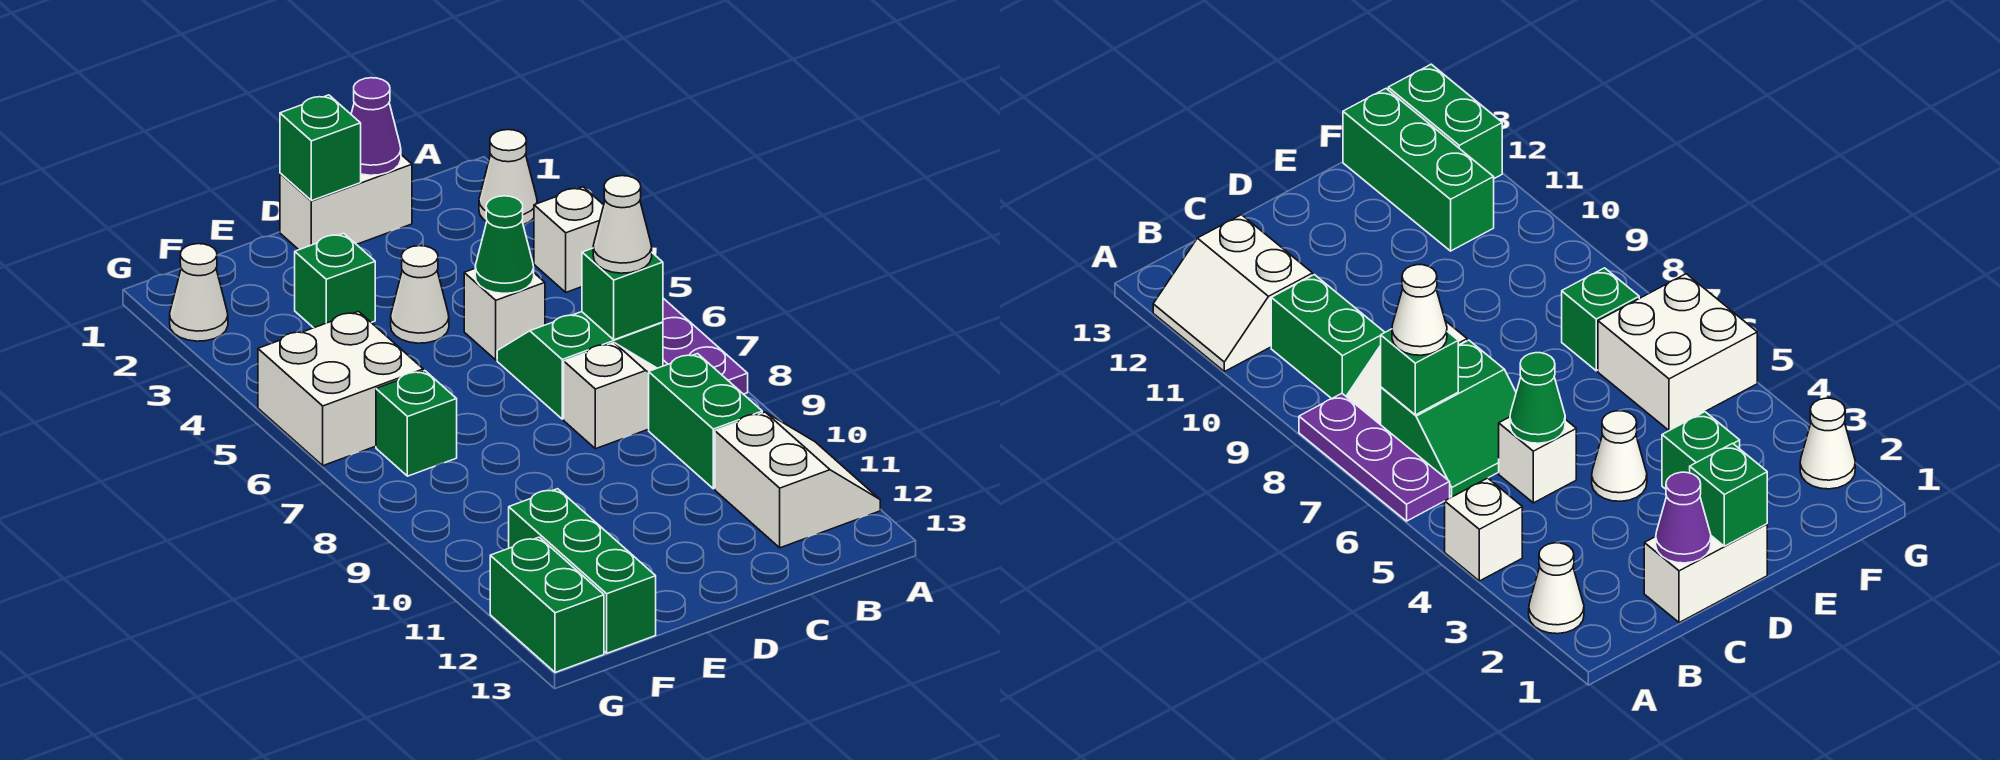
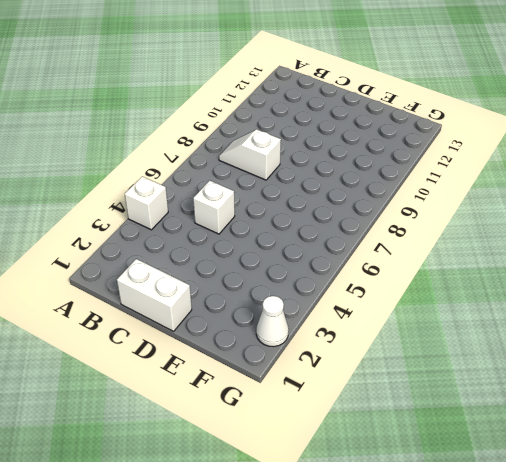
none -> white 1x1 cone [479,130,537,225]
none -> purple 1x3 plate [663,298,748,394]
none -> white 2x2 slope [715,412,880,548]

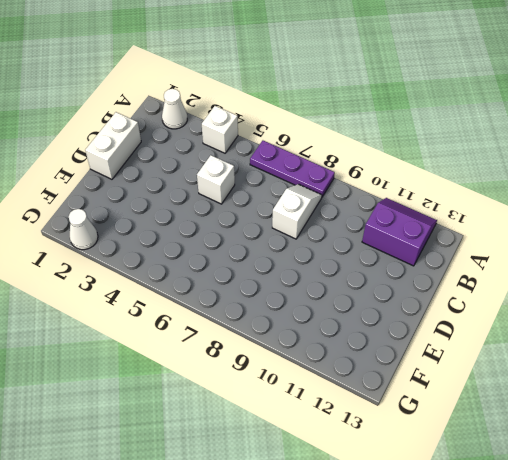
purple 2x2 slope [362,198,437,266] -> white 2x2 slope [715,412,880,548]
none -> green 2x2 slope [497,312,663,419]
none -> green 1x2 brick [649,354,762,489]
none -> white 1x1 cone [391,246,449,343]

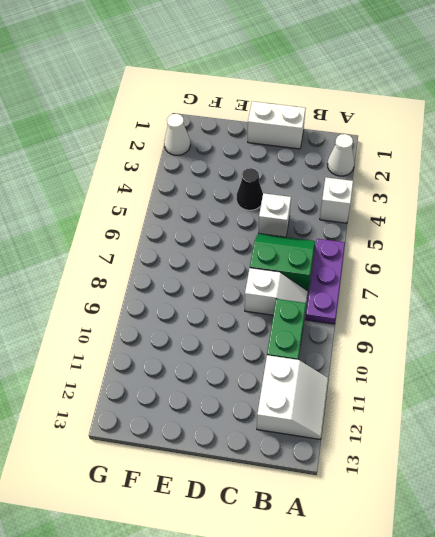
black 1x1 cone [237,168,263,210] -> white 1x1 cone [391,246,449,343]
none -> green 1x1 brick [295,233,375,328]
none -> white 2x2 brick [258,311,423,466]
none -> green 1x1 brick [376,371,457,476]

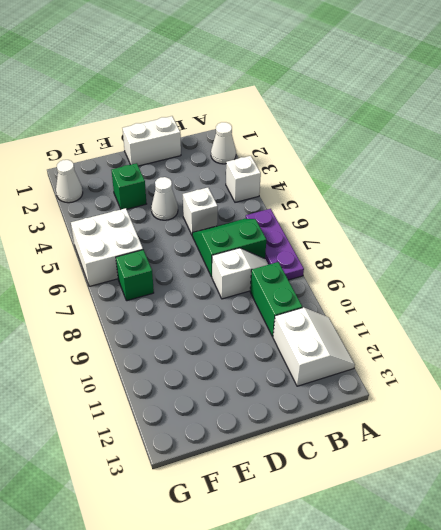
none -> green 1x3 brick [509,489,656,653]
none -> green 1x2 brick [490,537,604,672]
none -> green 1x1 brick [582,248,663,340]

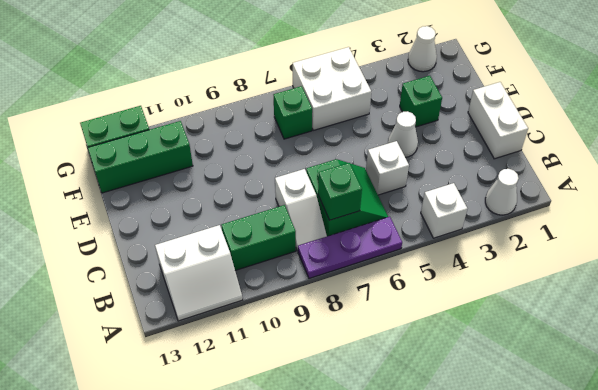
none -> purple 1x1 cone [351,78,401,175]
none -> green 1x1 cone [475,196,534,293]
none -> green 1x1 brick [280,95,361,201]

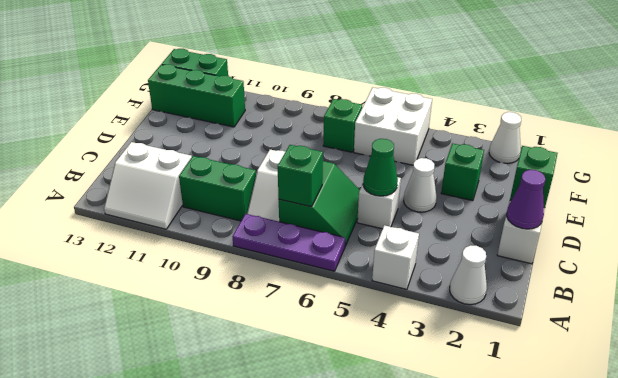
none -> white 1x1 cone [593,176,652,273]

